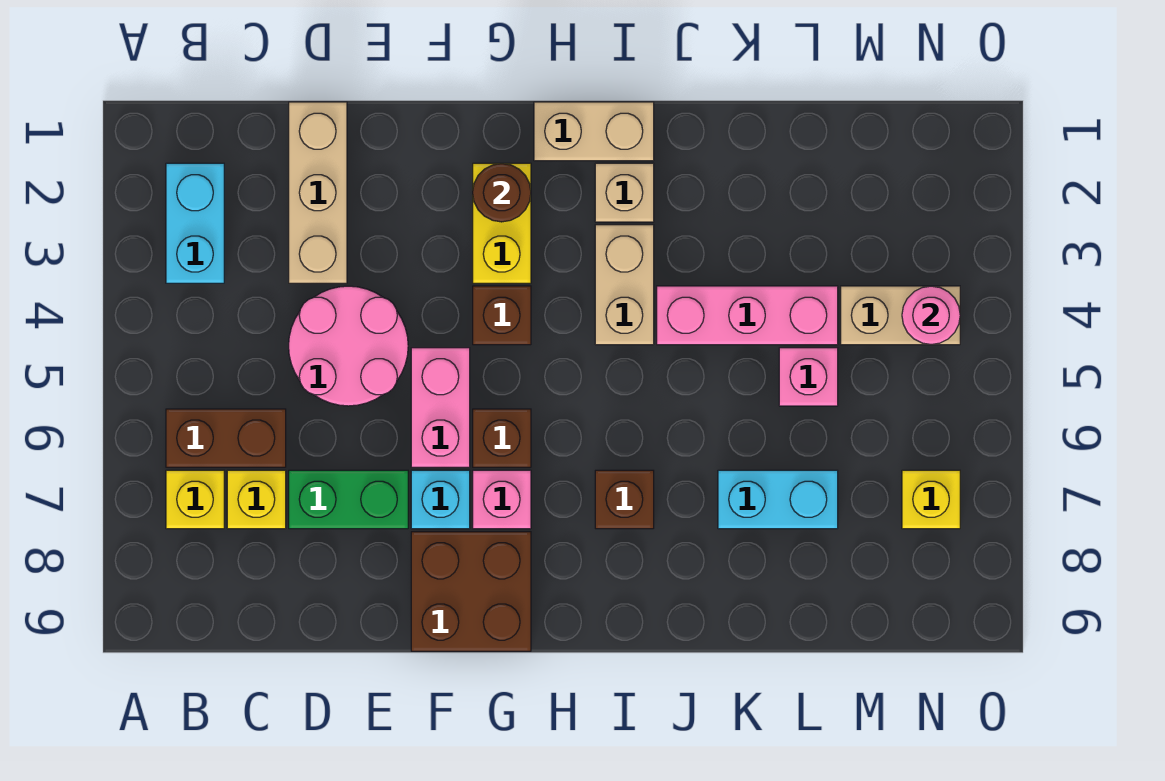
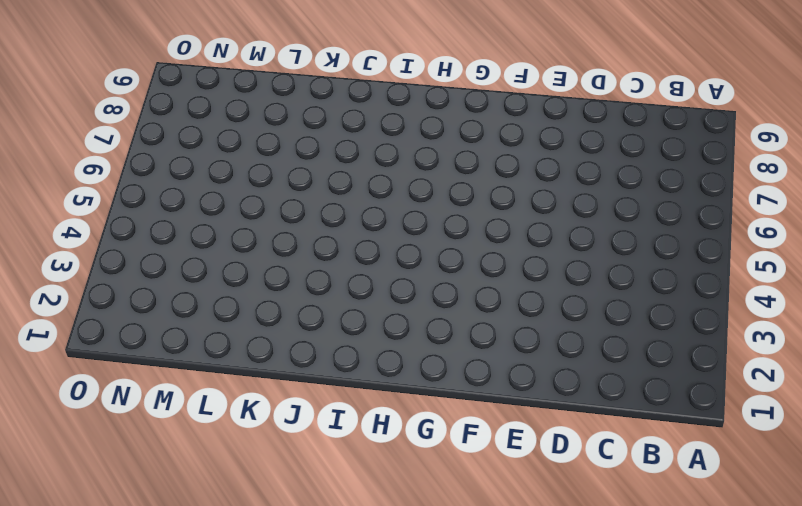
none -> cyan 1x2 brick [166,163,224,283]
none -> brown 1x2 brick [166,409,286,467]
none -> yellow 1x1 brick [166,470,224,529]

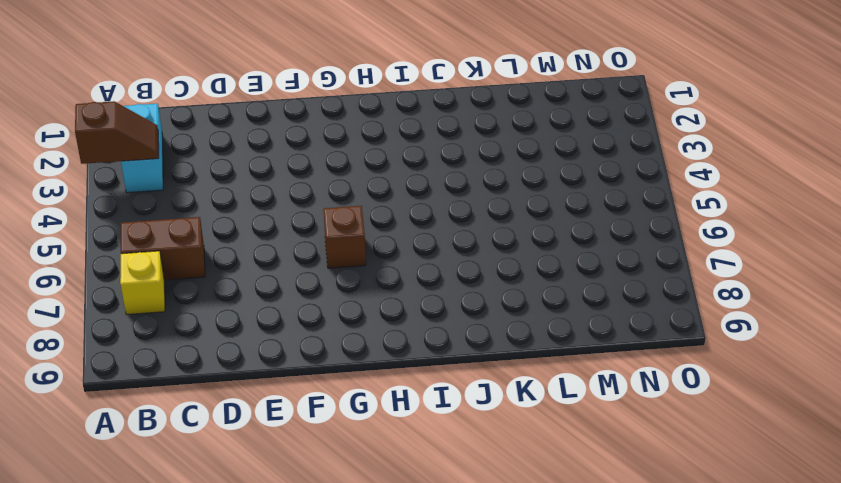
brown 1x2 slope [75,101,159,164] -> none
none -> yellow 1x1 brick [227,470,286,529]
none -> tan 1x3 brick [289,102,347,283]
none -> pink 2x2 round brick [289,286,408,406]

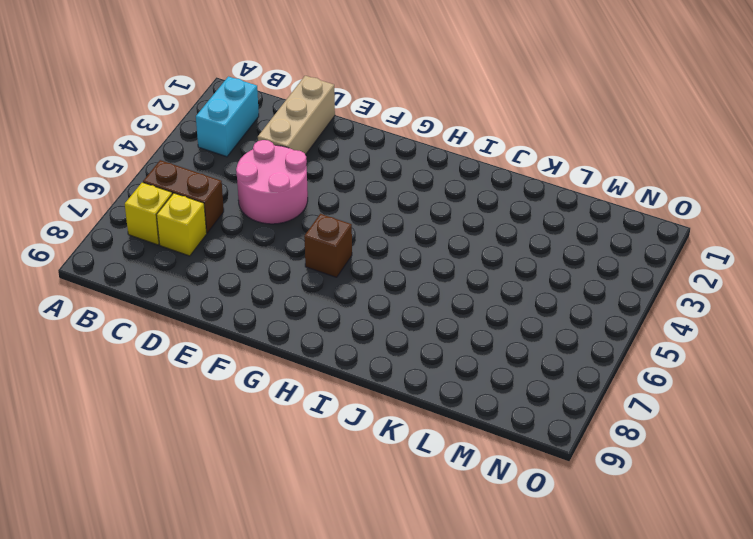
none -> green 1x2 brick [289,470,408,529]
none -> pink 1x2 brick [411,348,470,467]
none -> cyan 1x1 brick [411,470,470,529]

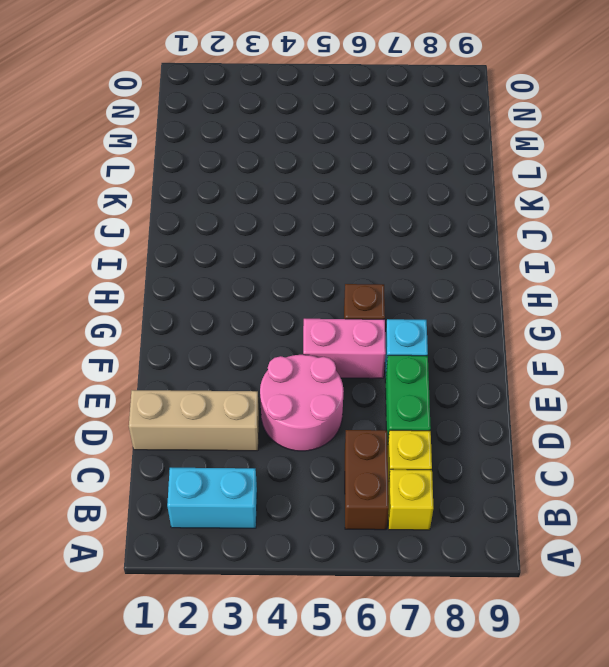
none -> brown 2x2 brick [411,532,531,651]
none -> yellow 1x2 brick [473,163,531,283]
none -> brown 1x1 brick [473,286,531,345]

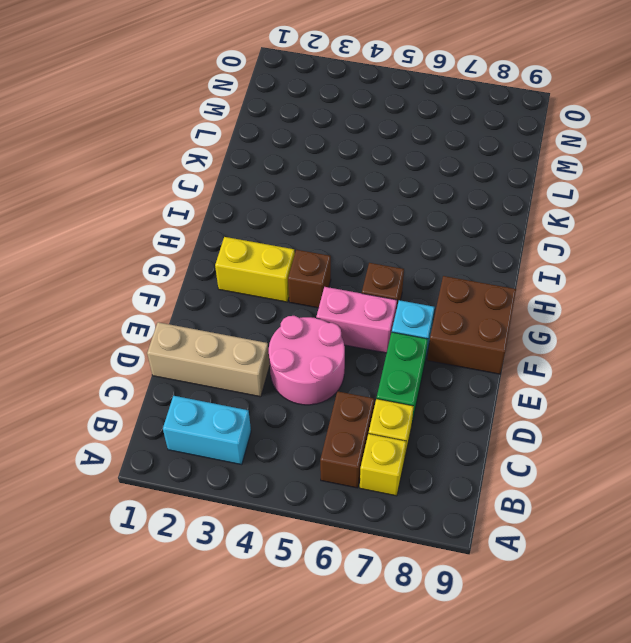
none -> pink 1x1 brick [473,470,531,529]
none -> tan 1x2 brick [534,102,654,161]
none -> tan 1x1 brick [595,163,654,222]

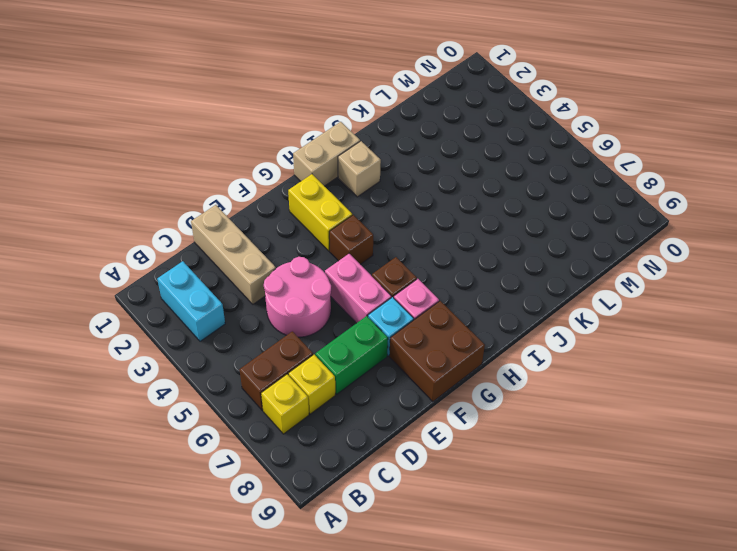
none -> tan 1x2 brick [595,225,654,345]
none -> brown 1x1 brick [595,470,654,529]
none -> pink 1x3 brick [657,286,838,345]

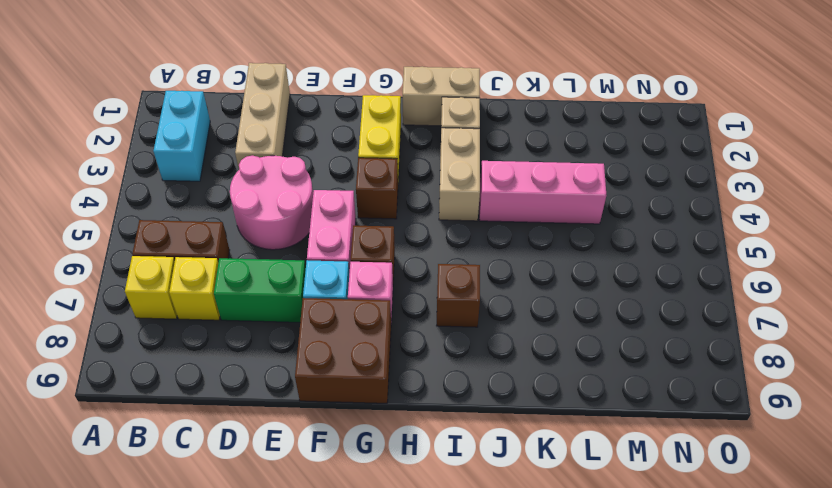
none -> cyan 1x2 brick [718,470,838,529]
none -> pink 1x1 brick [779,348,838,406]
none -> tan 1x2 brick [841,286,960,345]

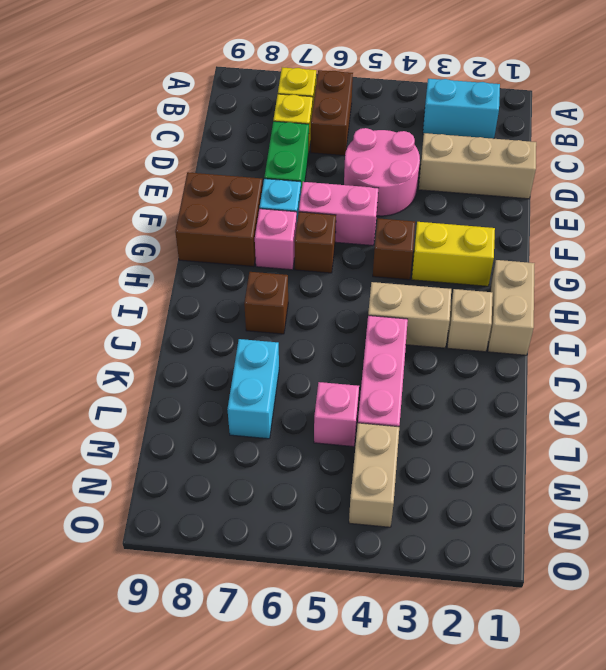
none -> yellow 1x1 brick [902,470,960,529]
none -> brown 1x1 round brick [473,164,531,222]
none -> pink 1x1 round brick [902,286,960,345]

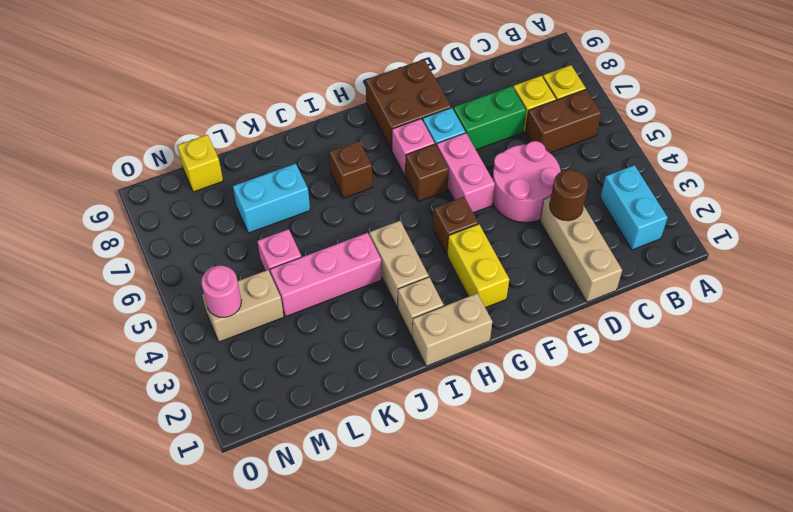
brown 1x1 round brick [550,169,588,221] -> brown 1x1 round brick moved to [473,164,531,222]
yellow 1x1 brick [177,135,223,192] -> yellow 1x1 brick moved to [902,470,960,529]

